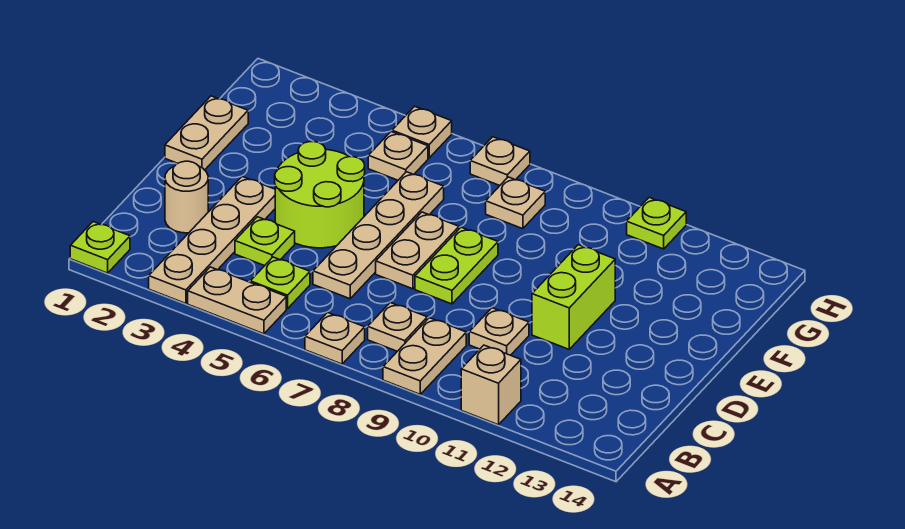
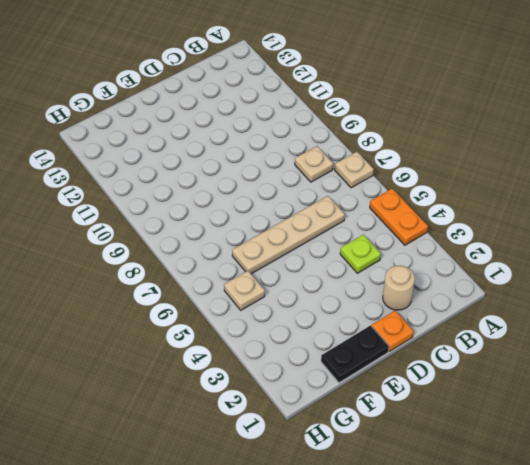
orange 1x2 plate [370,189,428,245] -> tan 1x2 plate [188,267,286,334]
orange 1x1 plate [372,311,414,351] -> none
black 1x2 plate [321,326,389,383] -> tan 1x2 plate [165,96,248,170]
none -> lime 1x1 plate [70,222,130,273]
none -> tan 1x4 plate [149,177,275,304]
none -> tan 1x2 plate [383,318,466,394]

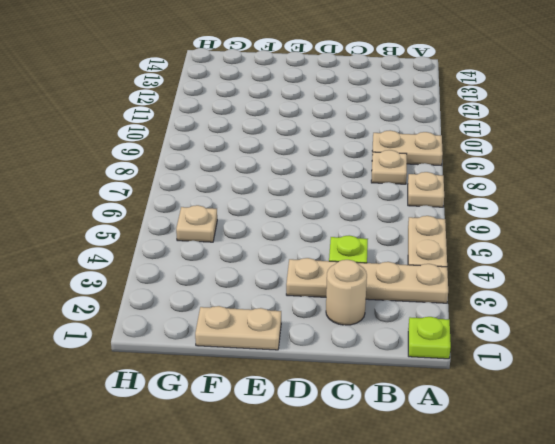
none -> tan 1x1 brick [461,345,521,425]
none -> lime 1x1 plate [250,257,310,309]
none -> tan 1x4 plate [313,172,444,299]

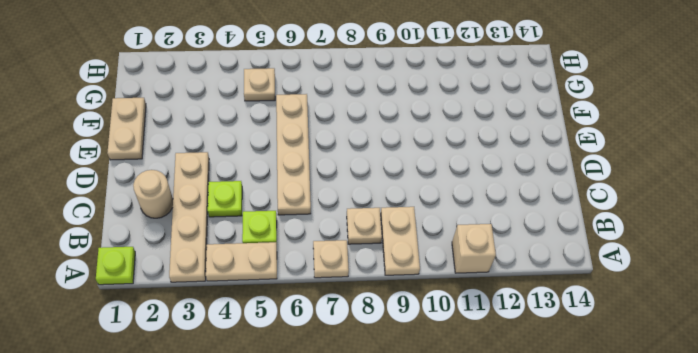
none -> tan 1x1 plate [469,308,529,355]
none -> lime 2x2 round brick [275,142,365,248]
none -> tan 1x2 plate [376,212,459,289]

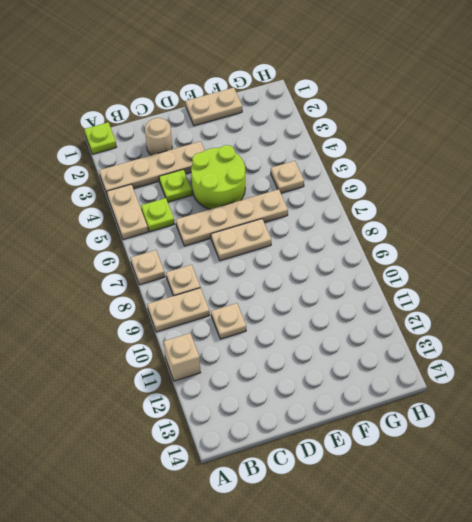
none -> lime 1x2 plate [415,227,498,304]
none -> lime 1x2 brick [532,245,615,349]
none -> tan 1x1 plate [486,177,545,229]

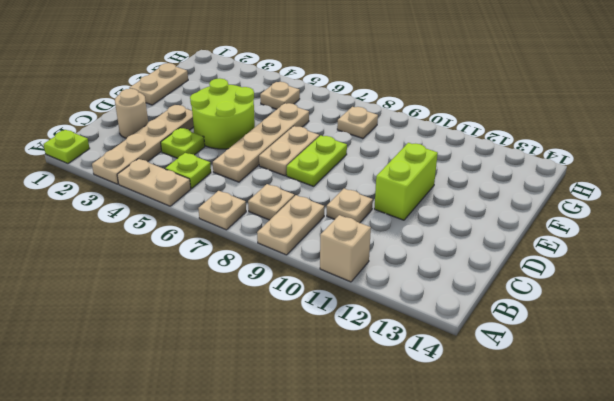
none -> tan 1x1 plate [392,106,452,158]
none -> tan 1x1 plate [470,137,530,185]
none -> lime 1x1 plate [627,197,686,249]

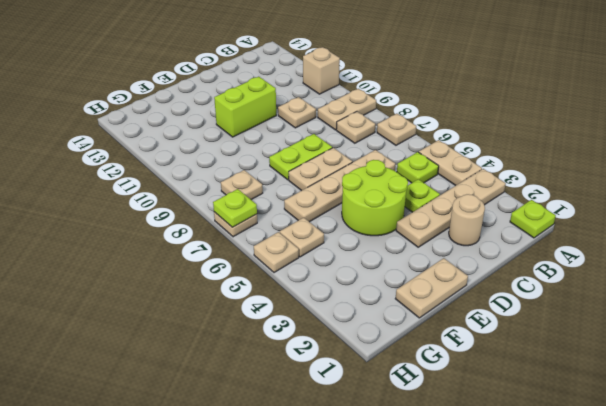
lime 1x1 plate [213,189,257,227] -> lime 1x1 plate moved to [627,197,686,249]

